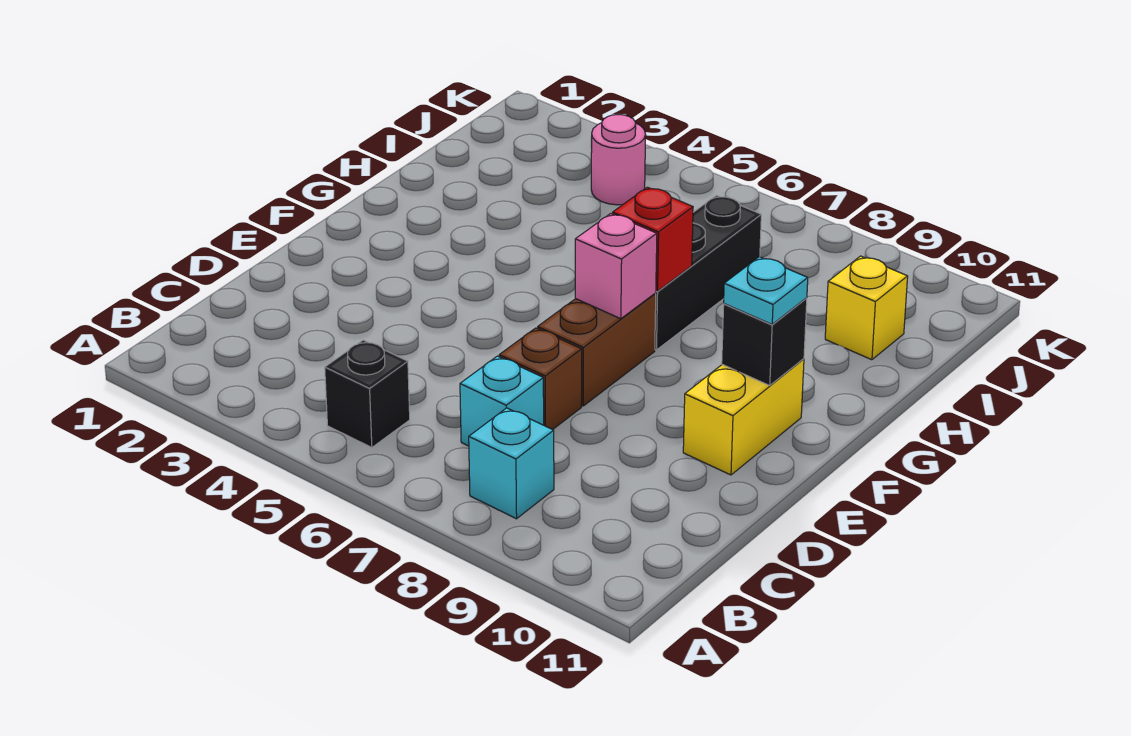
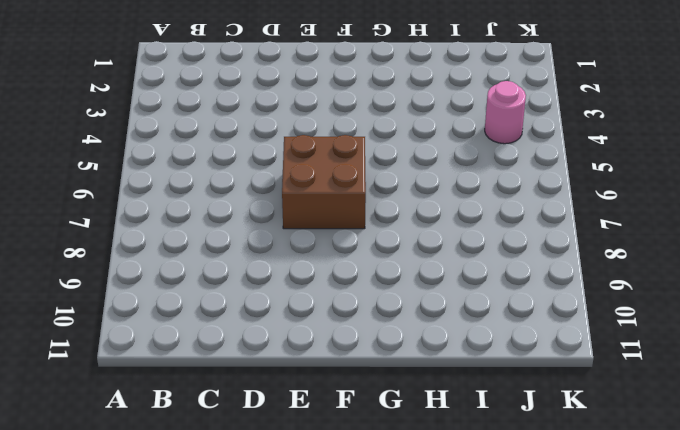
brown 2x2 brick [282,135,366,229] -> brown 1x2 brick [538,294,656,406]
none -> black 1x1 brick [325,340,410,448]
none -> cyan 1x1 brick [469,408,554,519]
none -> cyan 1x1 brick [460,356,544,446]

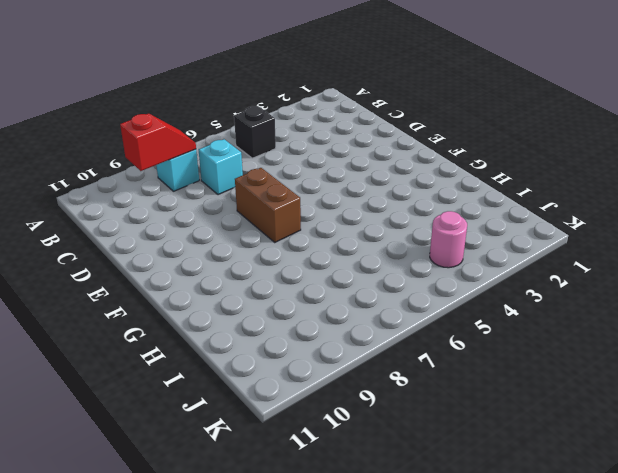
red 1x2 slope [120,113,196,171] -> none
none -> brown 1x1 brick [499,328,582,430]
none -> yellow 1x2 brick [683,359,804,475]
none -> black 1x3 brick [655,195,761,350]

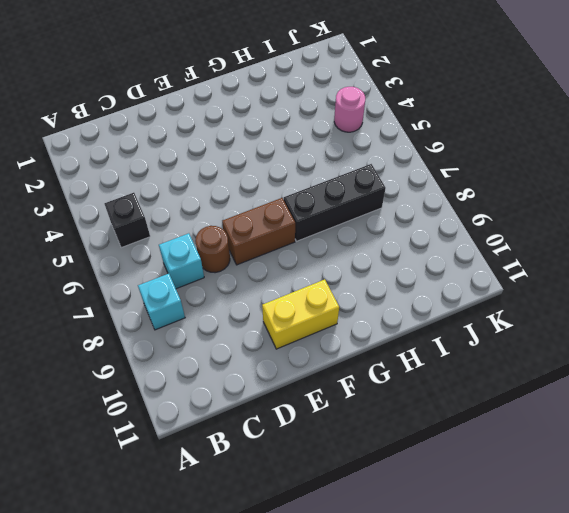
brown 1x1 round brick [195,226,230,273] -> brown 1x1 brick [499,328,582,430]
none -> yellow 1x1 brick [825,256,908,360]
none -> pink 1x1 brick [575,214,657,319]
none -> black 1x1 brick [722,298,807,385]

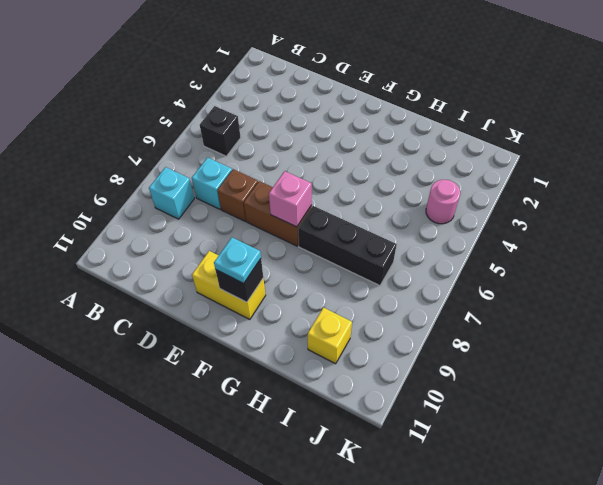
none -> red 1x1 brick [613,187,693,291]

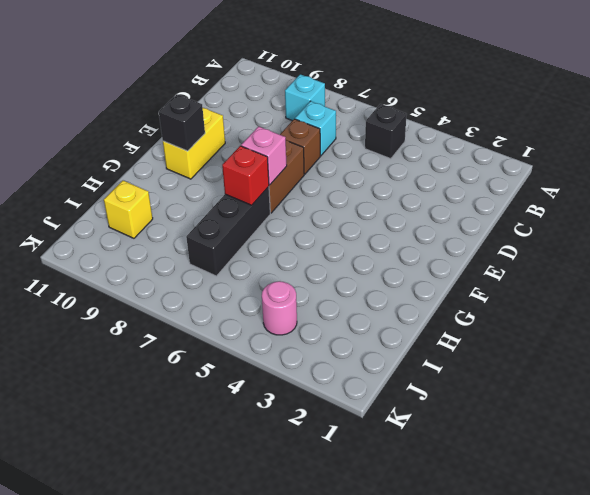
none -> cyan 1x1 plate [724,257,808,324]

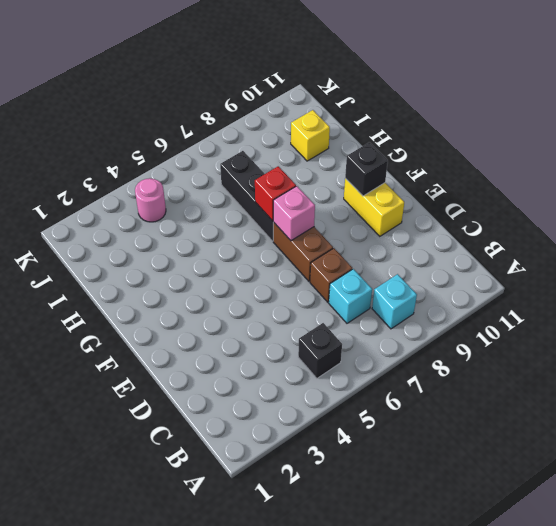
none -> cyan 1x1 plate [724,257,808,324]

